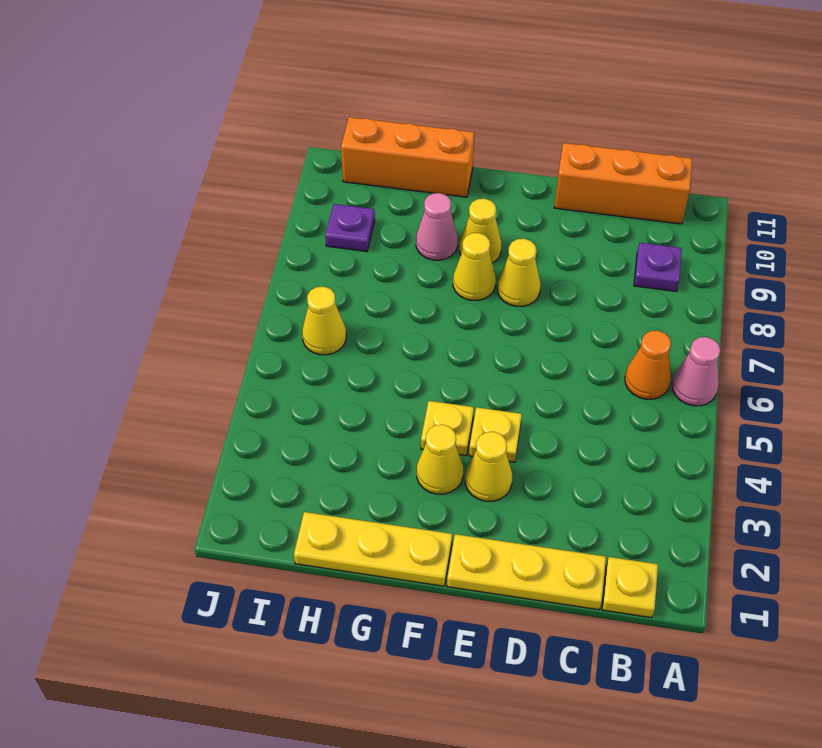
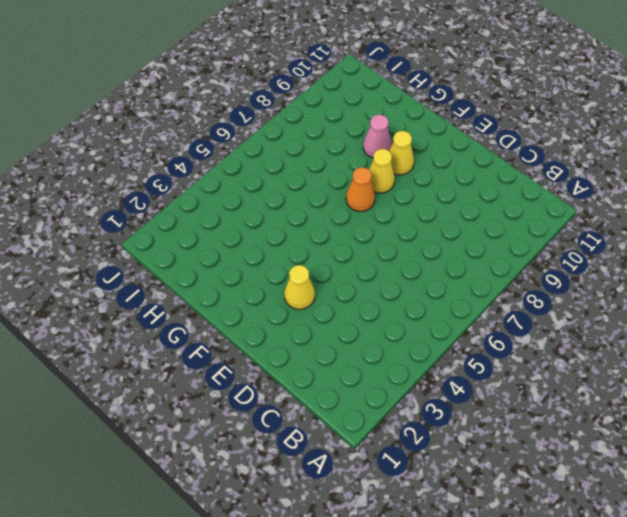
orange 1x1 cone [346,167,375,212] -> orange 1x1 cone moved to [625,331,671,399]
none -> pink 1x1 cone [672,337,721,406]
none -> yellow 1x1 plate [602,557,658,618]
none -> purple 1x1 plate [634,243,682,291]

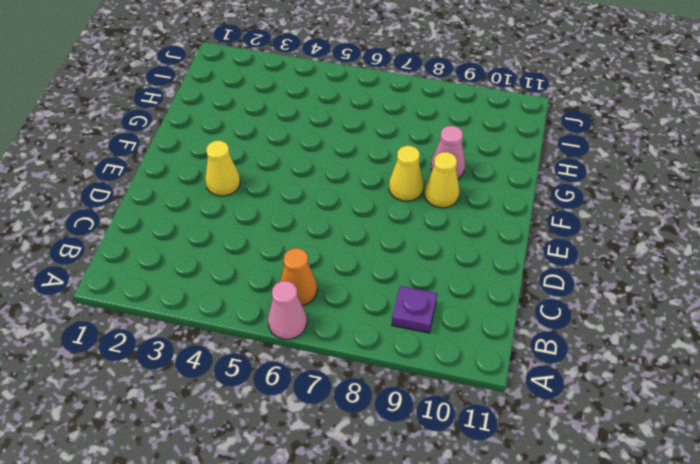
none -> yellow 1x1 plate [602,557,658,618]
none -> orange 1x3 brick [554,143,692,224]
none -> yellow 1x3 plate [447,534,606,610]

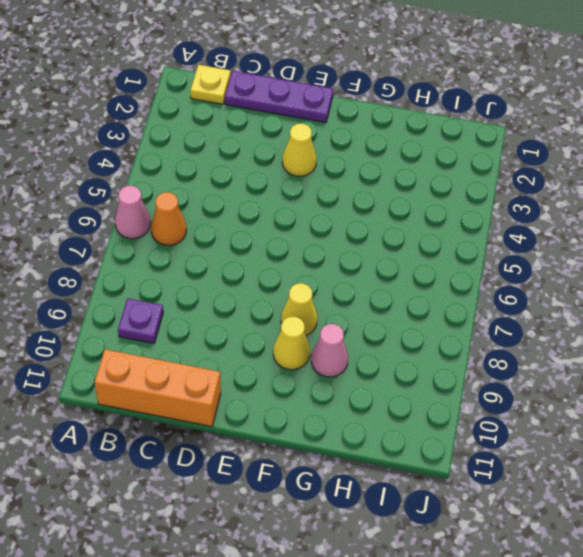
purple 1x3 plate [225,71,333,123] -> yellow 1x3 plate [447,534,606,610]
none -> yellow 1x1 plate [469,407,522,462]
none -> yellow 1x1 cone [497,239,541,306]
none -> yellow 1x3 plate [294,512,452,586]

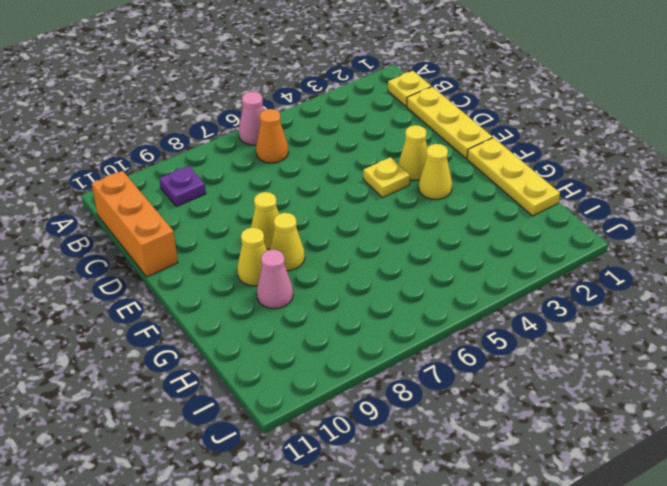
none -> yellow 1x1 plate [421,401,474,455]
none -> orange 1x3 brick [341,117,475,197]
none -> yellow 1x1 cone [302,287,346,355]

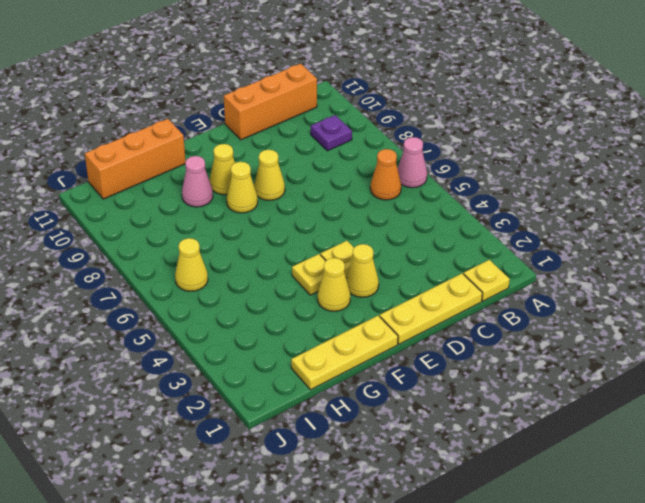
none -> purple 1x1 plate [325,204,375,251]

